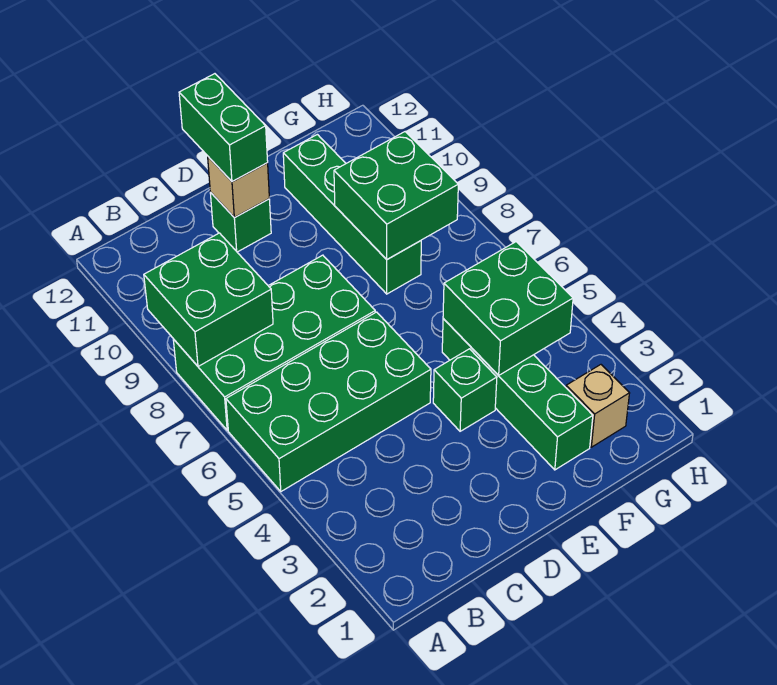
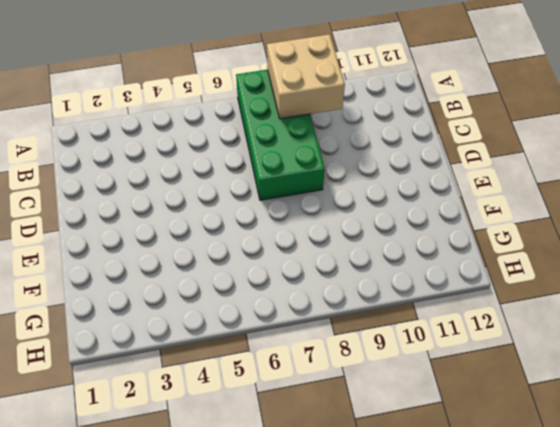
tan 2x2 brick [267,34,345,119] -> green 2x2 brick [144,233,273,366]
none -> green 2x4 brick [226,312,431,491]
none -> green 1x1 brick [210,192,271,252]
none -> green 1x1 brick [433,349,497,431]

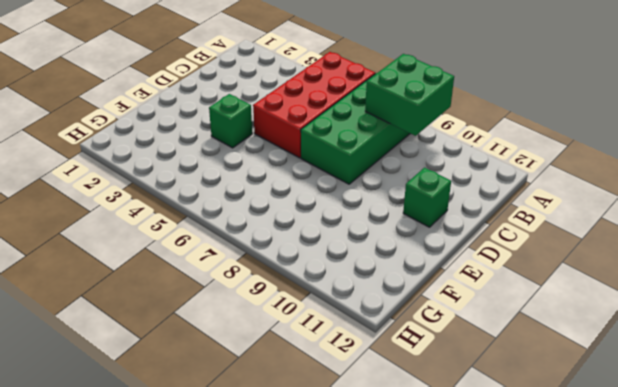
red 2x4 brick [253,52,375,158] -> green 2x4 brick [226,312,431,491]
none -> green 1x4 brick [442,318,593,470]
none -> green 1x4 brick [283,134,421,294]
none -> tan 1x1 brick [566,365,630,447]

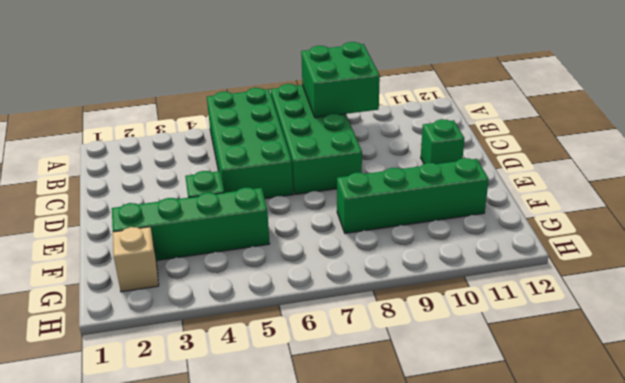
none -> tan 1x1 brick [208,157,269,218]
none -> green 2x2 brick [443,242,573,375]
none -> green 2x2 brick [334,132,458,259]

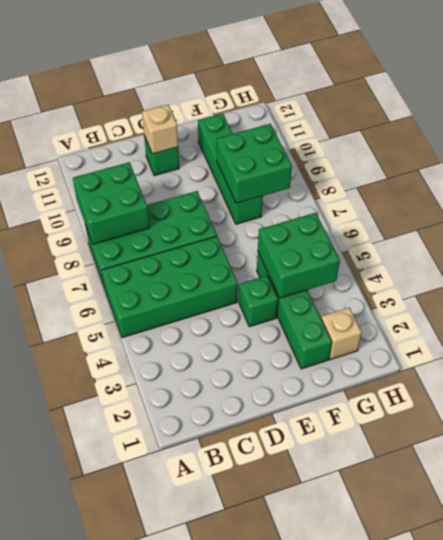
none -> green 1x2 brick [179,74,268,182]

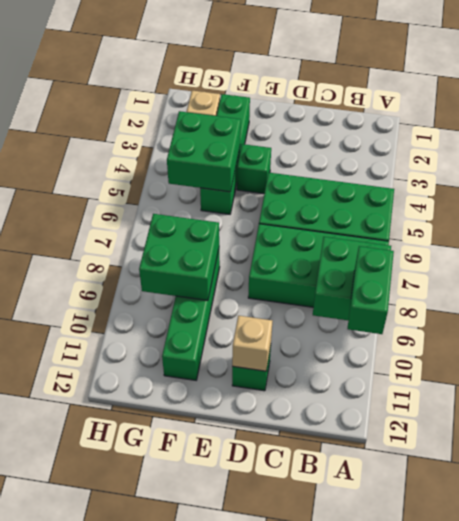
green 1x2 brick [348,246,394,334] -> green 1x2 brick moved to [179,74,268,182]

